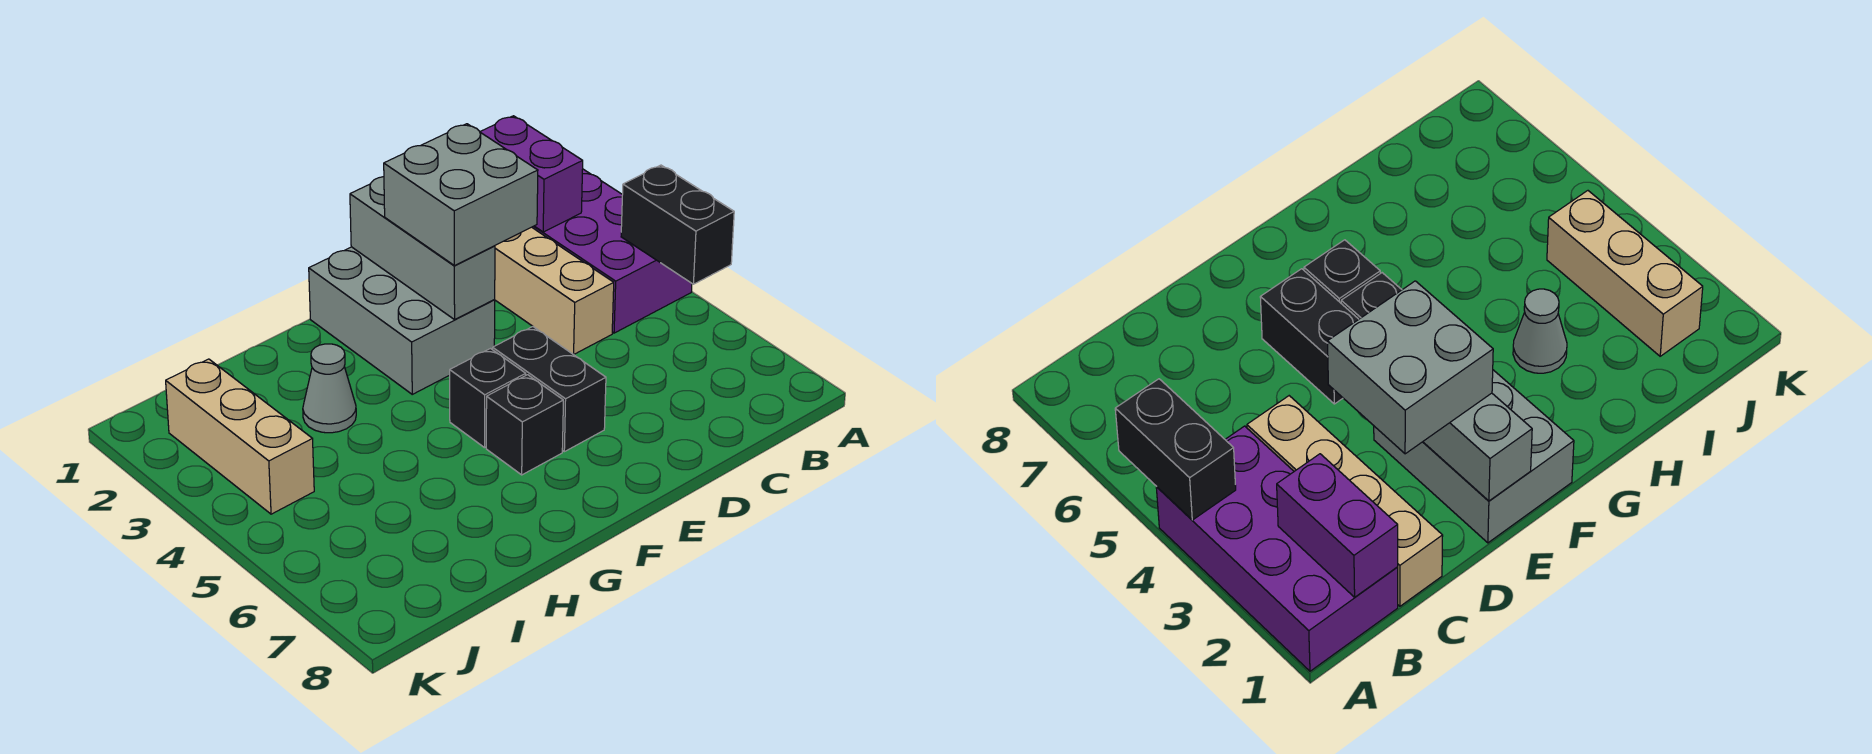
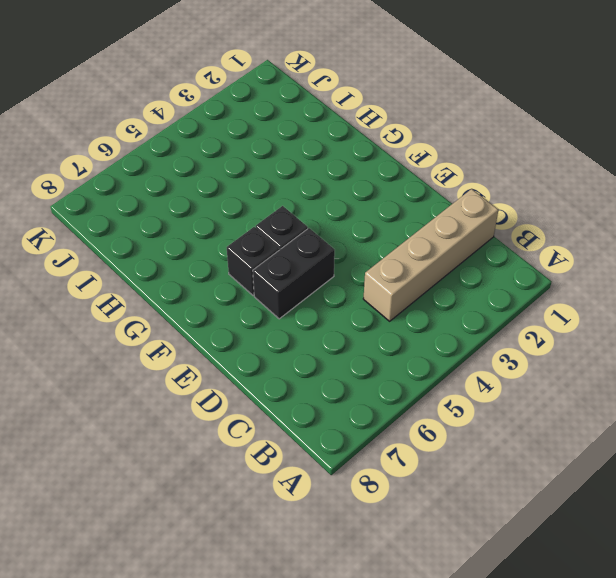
none -> purple 2x4 brick [532,169,692,333]
none -> grey 2x3 brick [309,247,495,394]
none -> grey 1x1 cone [303,344,356,433]

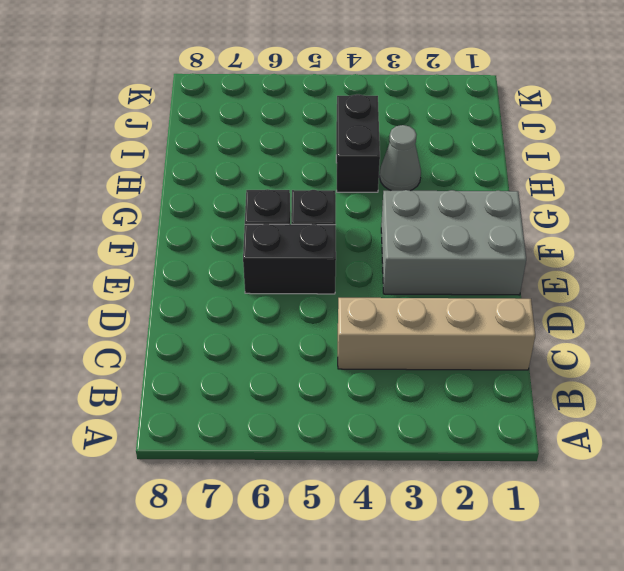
black 1x2 brick [336,94,380,192] -> black 1x2 brick turned to [621,165,734,284]
none -> purple 2x4 brick [532,169,692,333]
none -> tan 1x3 brick [166,359,314,514]
none -> purple 1x2 brick [480,116,583,232]

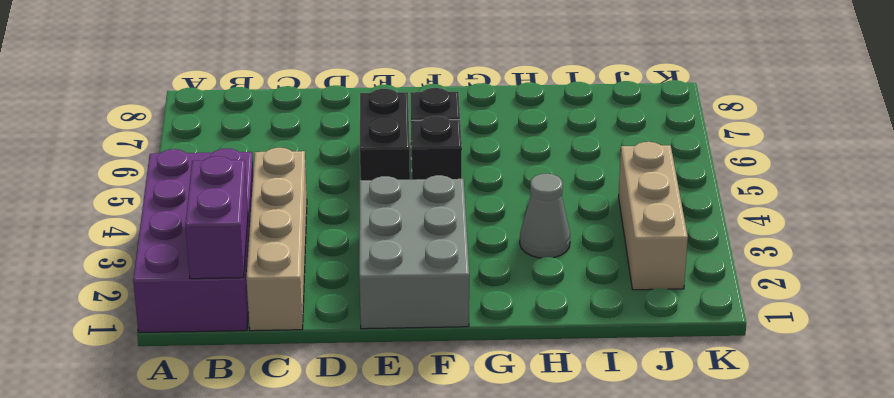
none -> black 1x2 brick [621,165,734,284]
none -> grey 1x3 brick [350,177,495,320]
none -> grey 2x2 brick [384,124,538,266]

